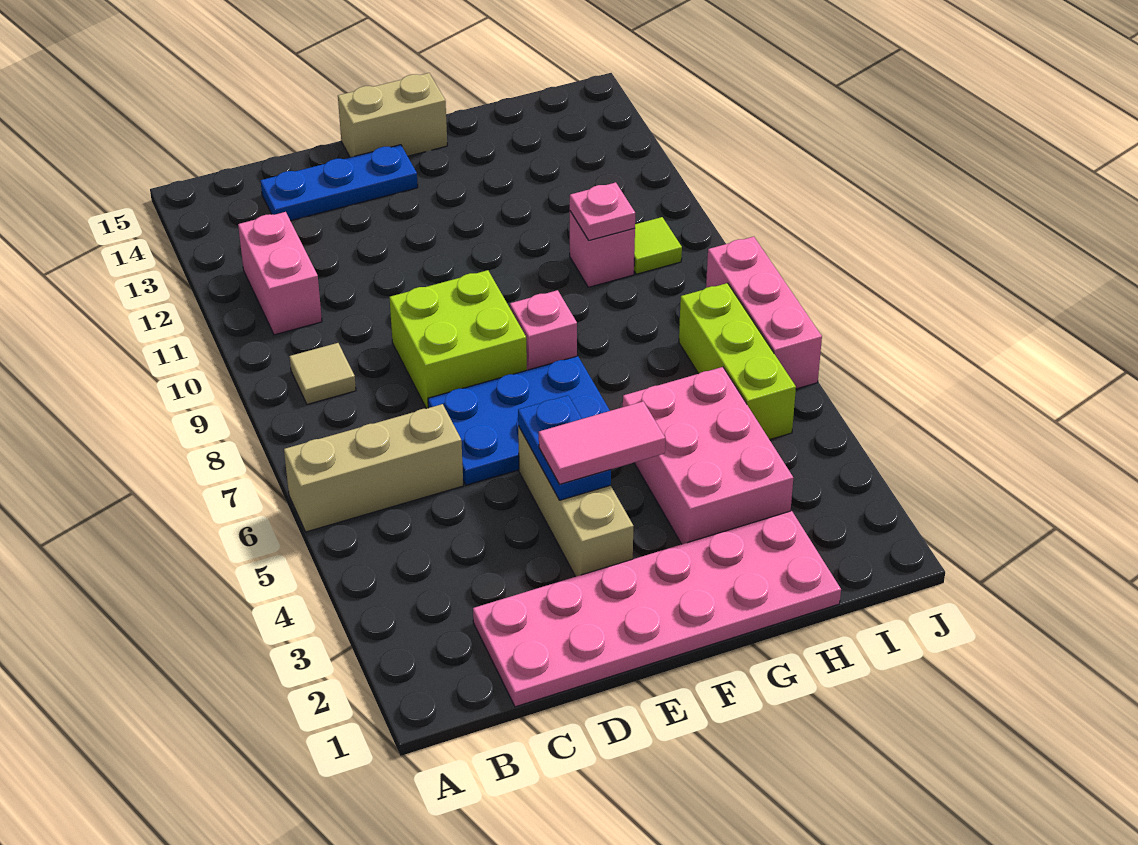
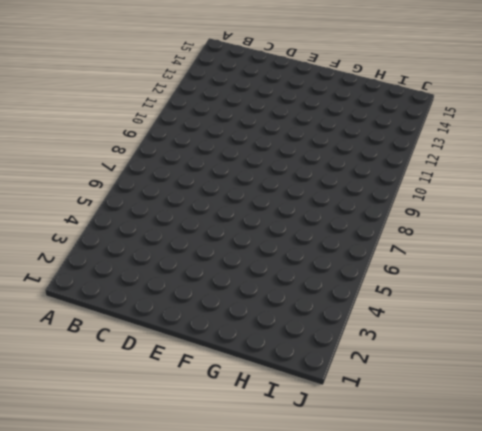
none -> tan 1x3 brick [284,404,463,532]
none -> tan 1x1 tile [289,343,356,404]
none -> pink 1x2 brick [238,212,322,335]

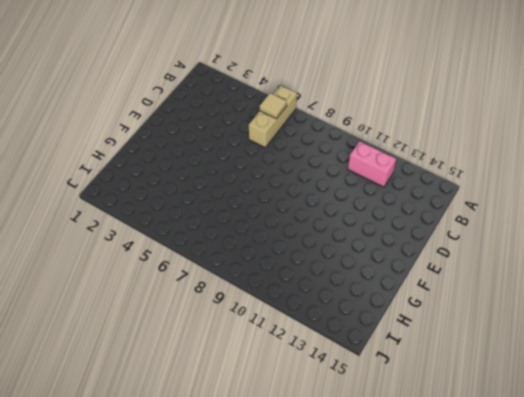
tan 1x1 tile [260,93,287,119] -> tan 1x1 tile moved to [289,343,356,404]
none -> pink 2x6 plate [473,511,841,707]
none -> blue 1x3 plate [261,145,418,221]
none -> blue 2x3 plate [428,356,610,485]

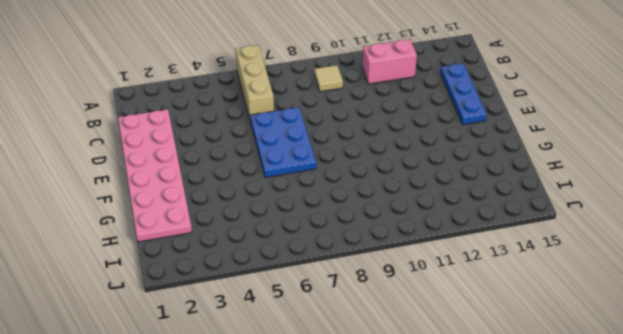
none -> lime 2x2 brick [390,270,527,409]
none -> tan 1x3 brick [518,426,633,577]
none -> tan 1x2 brick [338,73,447,157]

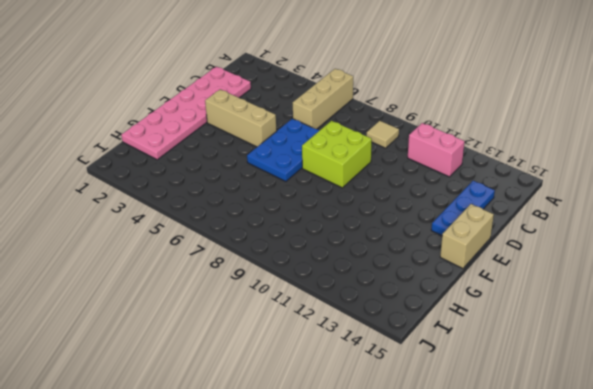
none -> pink 1x1 brick [510,290,577,370]
none -> pink 2x3 brick [623,367,793,544]
none -> pink 1x1 brick [570,211,635,287]

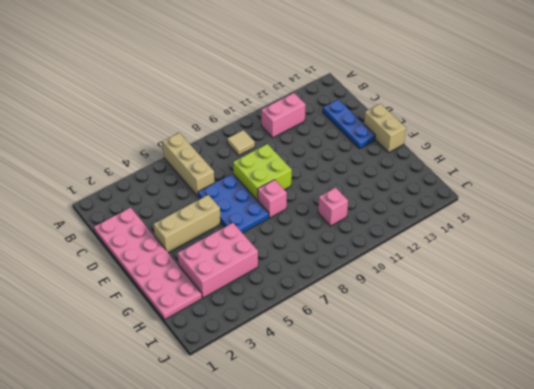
none -> lime 1x3 brick [679,283,796,440]
none -> lime 1x1 tile [634,217,682,274]
none -> pink 1x3 brick [706,237,822,389]

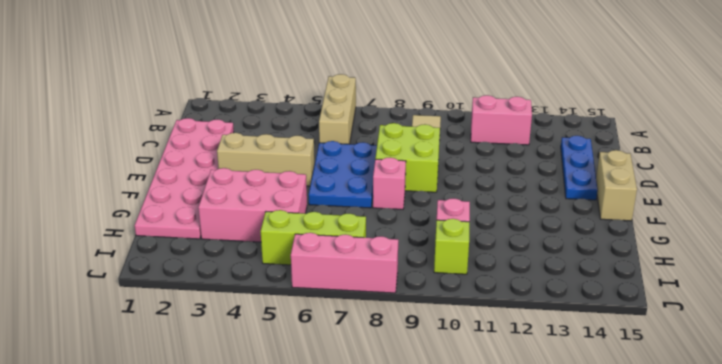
lime 1x1 brick [434,219,469,274] -> lime 1x1 tile [634,217,682,274]
none -> blue 1x2 plate [518,395,611,500]
none -> pink 1x1 plate [570,182,635,240]
none -> pink 1x2 tile [539,402,665,484]

